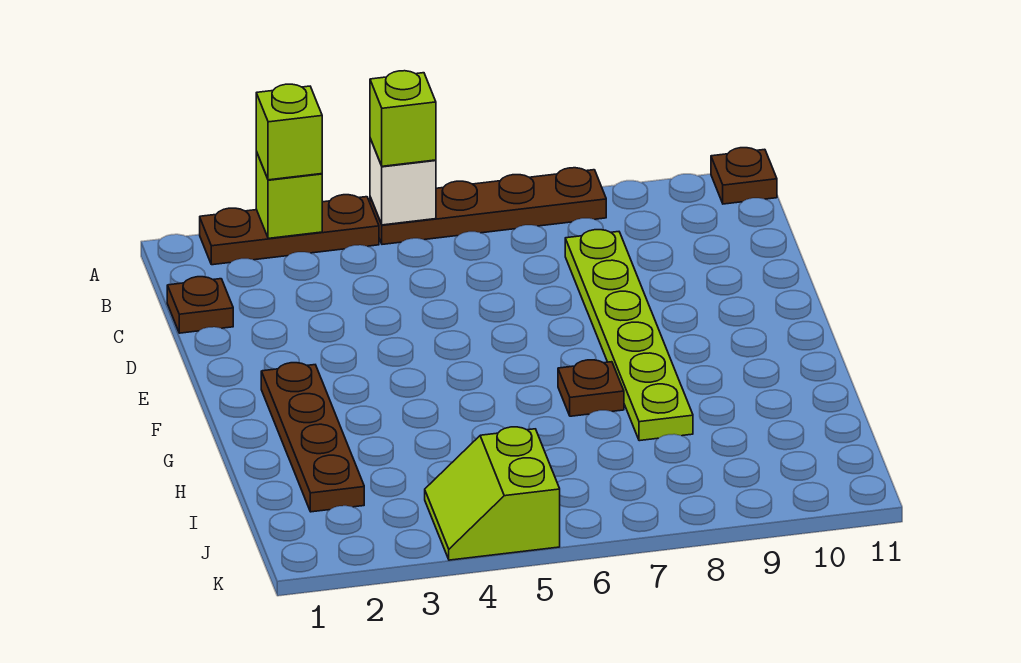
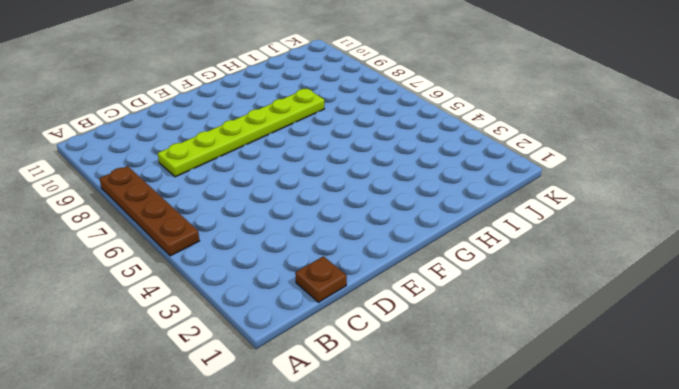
none -> brown 1x3 plate [200,195,379,265]
none -> brown 1x1 plate [711,148,777,204]
none -> brown 1x4 plate [261,363,364,512]

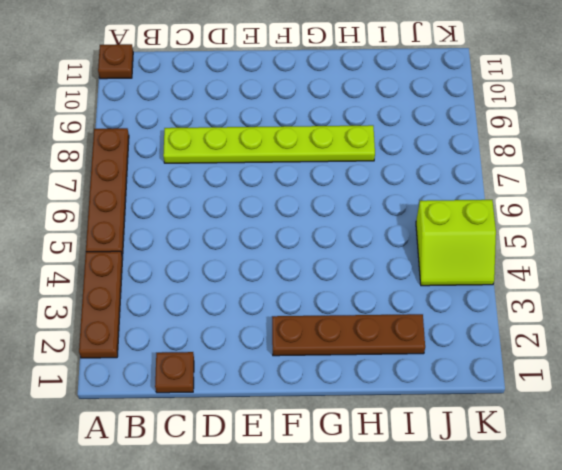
none -> brown 1x1 plate [558,360,624,416]
none -> lime 1x1 brick [256,152,322,238]
none -> white 1x1 brick [370,139,436,225]

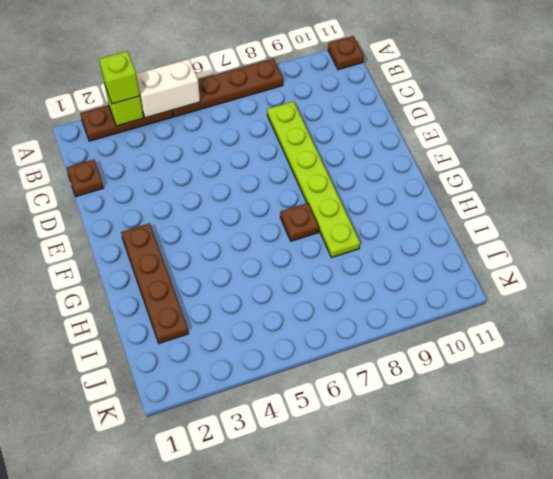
white 1x2 brick [136,59,200,118] -> white 1x1 brick [370,139,436,225]
none -> lime 2x2 slope [425,427,560,560]
none -> lime 1x1 brick [370,71,436,166]

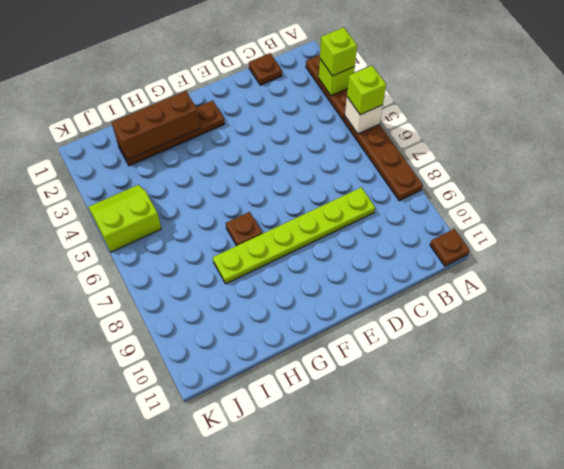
brown 1x3 brick [112,91,200,160] -> none

